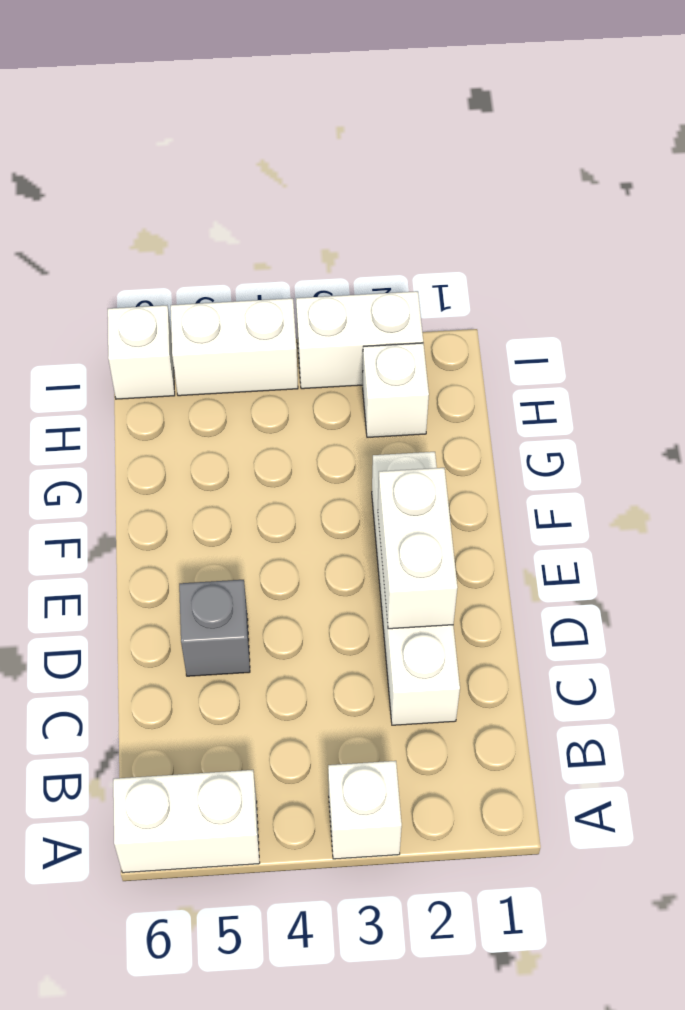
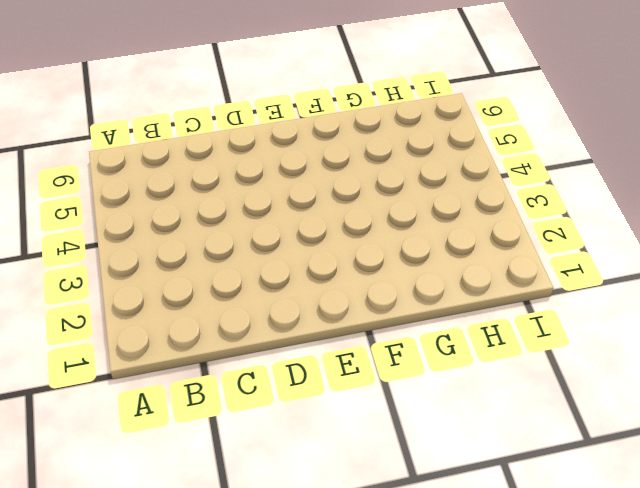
none -> white 1x1 brick [328,761,402,859]
none -> white 1x2 brick [113,770,260,873]

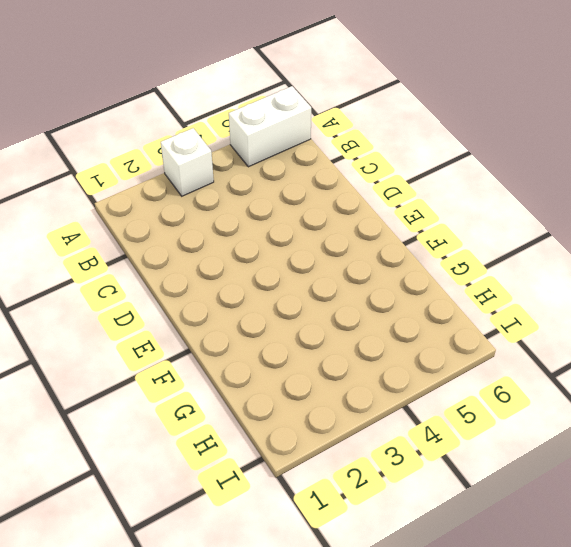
none -> white 1x4 brick [372,452,460,725]
none -> grey 1x1 brick [179,580,250,676]

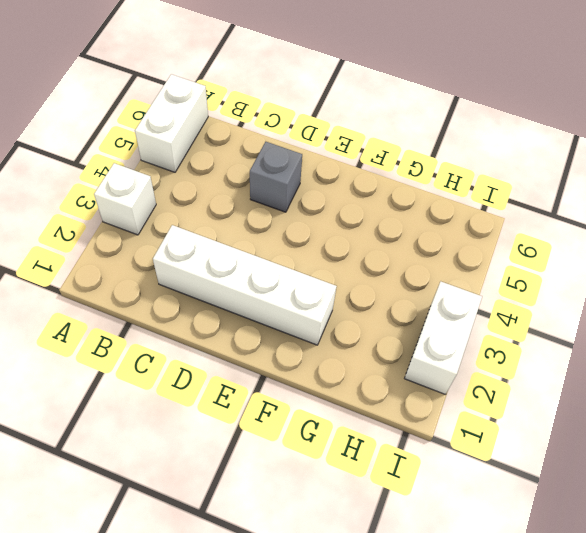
none -> white 1x1 brick [363,343,429,438]
none -> white 1x2 brick [171,298,298,396]

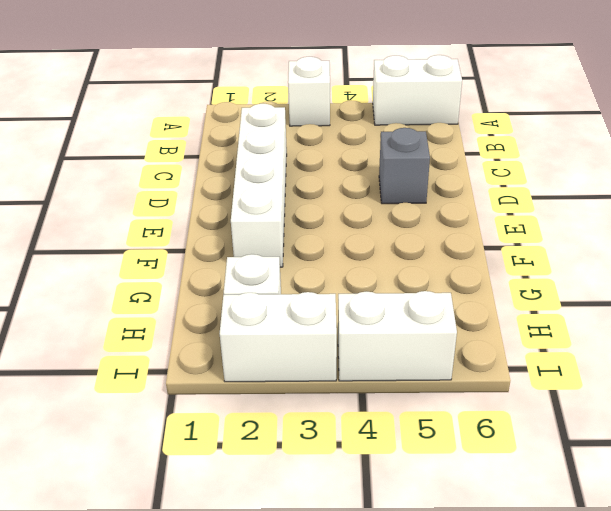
none -> white 1x1 brick [108,305,175,399]
none -> white 1x2 brick [378,468,457,629]

